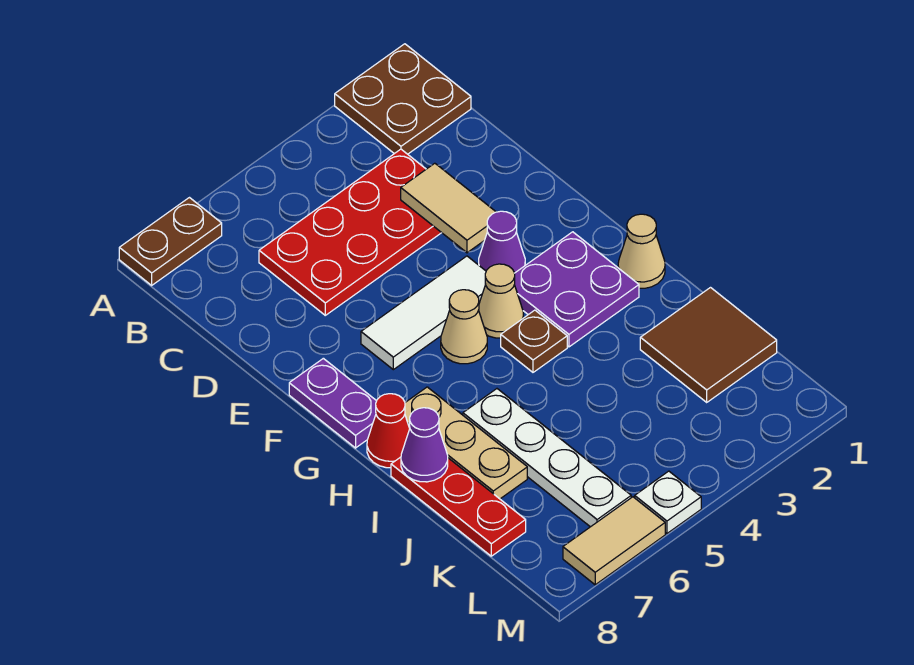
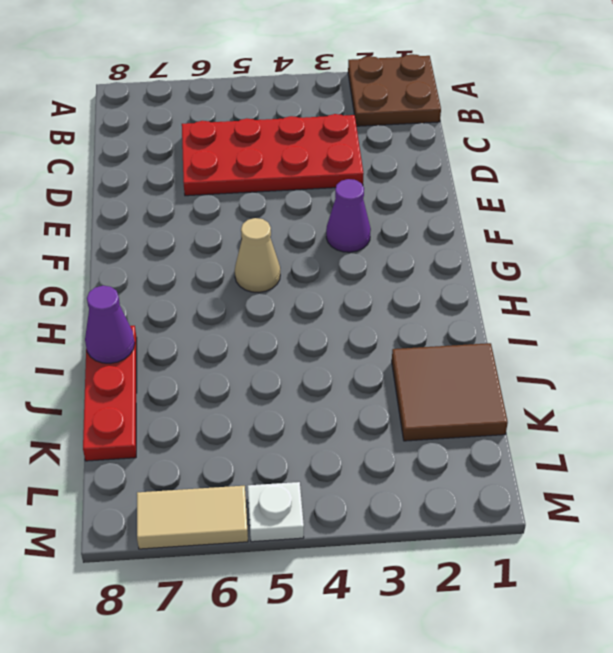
none -> brown 1x2 plate [119,198,222,285]
none -> white 1x3 tile [361,256,486,370]
none -> purple 1x2 plate [289,358,376,448]

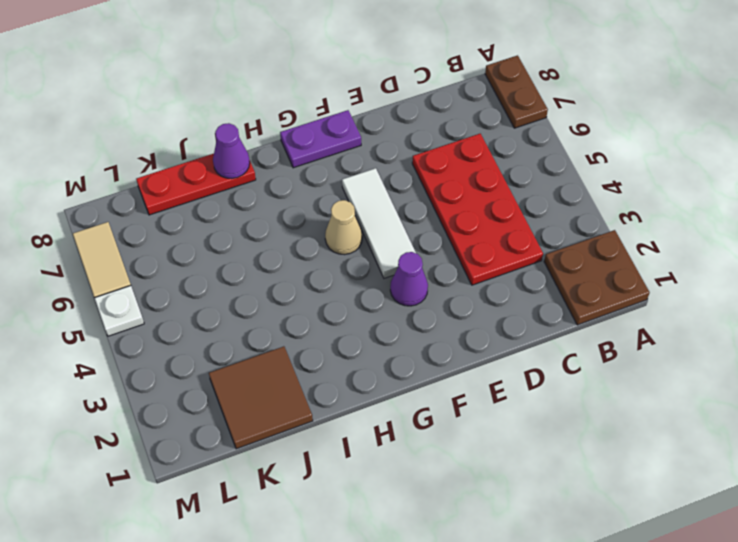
none -> purple 2x2 plate [514,232,639,347]
none -> tan 1x1 cone [479,264,523,338]
none -> tan 1x1 cone [618,214,665,288]

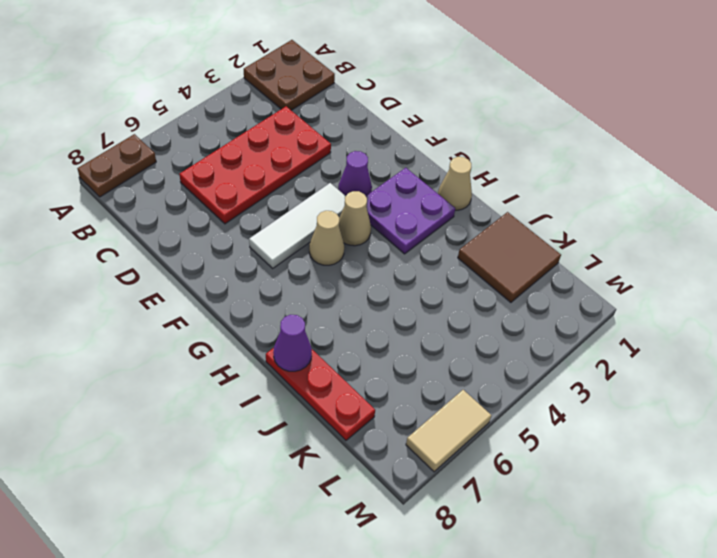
none -> purple 1x2 plate [289,358,376,448]
none -> brown 1x1 plate [501,310,567,372]
none -> tan 1x3 plate [405,387,527,499]

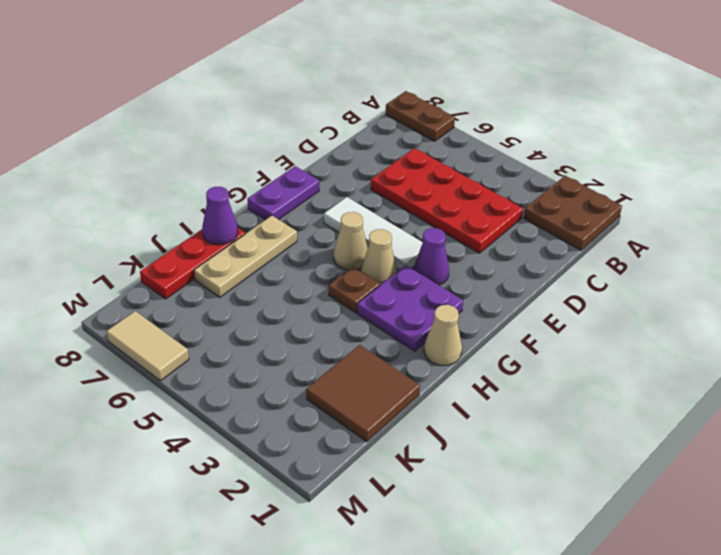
none -> red 1x1 cone [367,394,410,468]
none -> white 1x4 plate [463,389,631,527]
none -> white 1x1 plate [635,471,701,533]

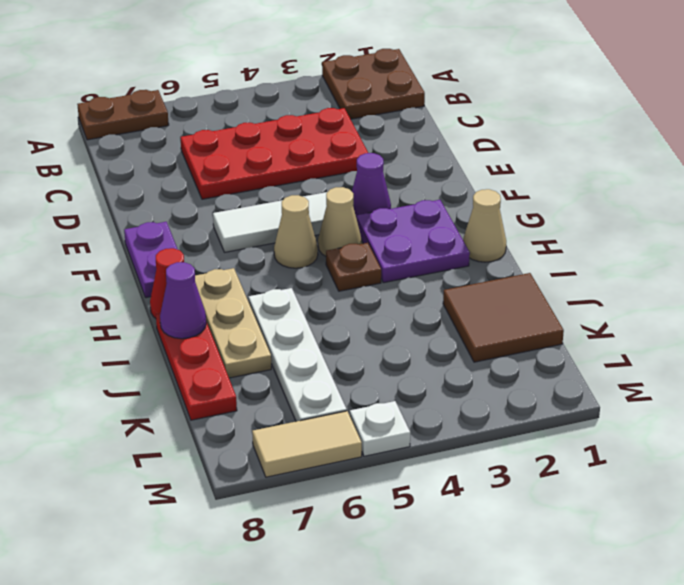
none -> tan 1x2 tile [401,163,496,253]

